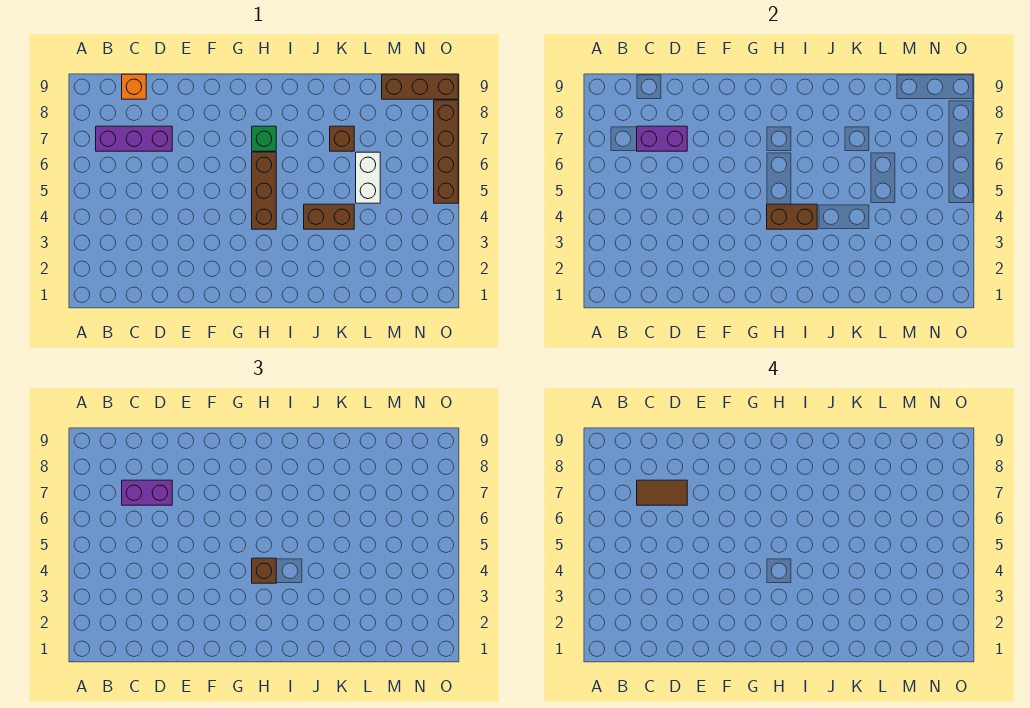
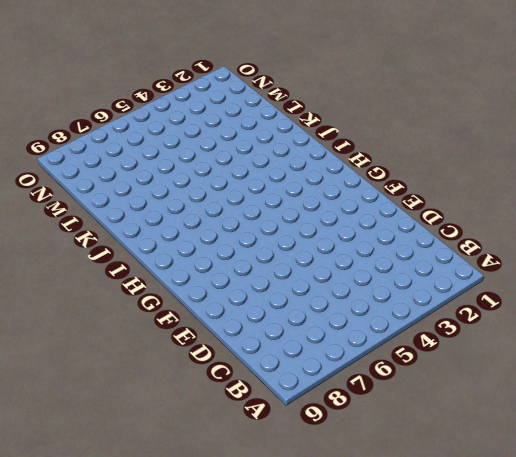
none -> purple 1x3 brick [96,126,172,151]
none -> orange 1x1 brick [122,74,146,99]
none -> brown 1x3 brick [252,152,276,229]

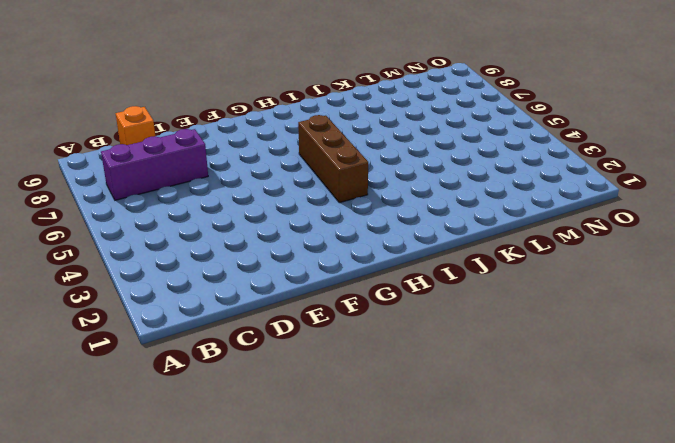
none -> green 1x1 brick [252,126,276,151]
none -> brown 1x2 brick [304,204,354,229]
none -> brown 1x1 brick [330,126,354,151]

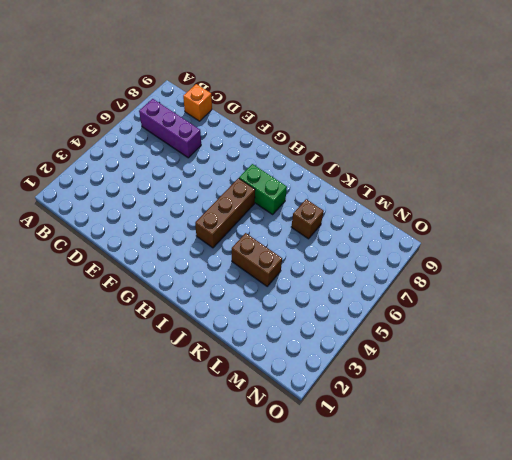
green 1x2 brick [239,164,287,214] -> green 1x1 brick [252,126,276,151]
none -> white 1x2 brick [356,152,380,203]
none -> brown 1x3 brick [382,74,458,99]
none -> brown 1x4 brick [434,100,458,203]

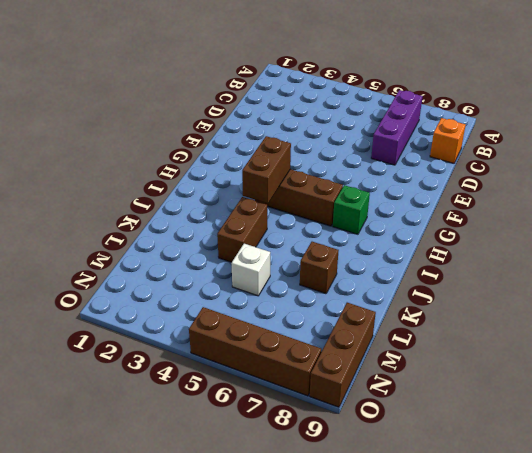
white 1x1 brick [231,244,270,296] -> white 1x2 brick [356,152,380,203]
none -> purple 1x2 brick [637,126,687,151]
none -> purple 1x2 brick [122,480,172,505]
none -> brown 1x1 brick [252,558,276,583]

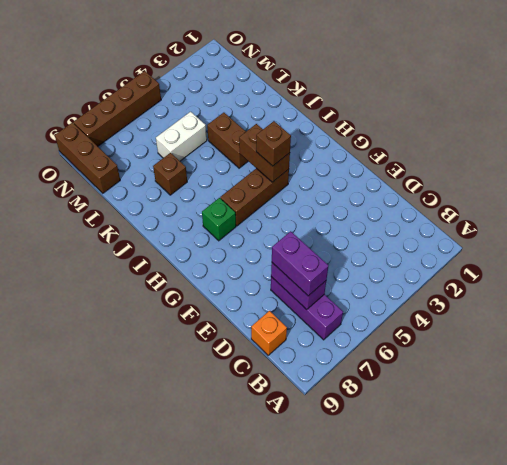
none -> brown 1x2 tile [637,480,687,505]

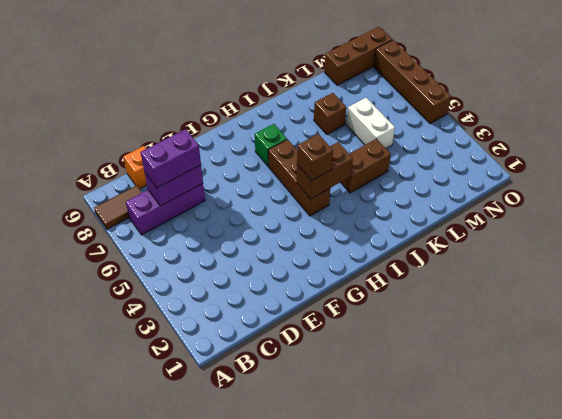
brown 1x2 tile [94,185,142,229] -> brown 1x2 tile moved to [637,480,687,505]

